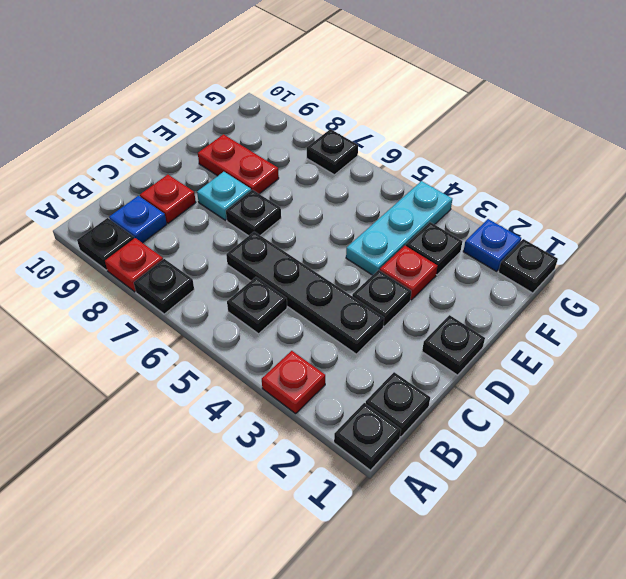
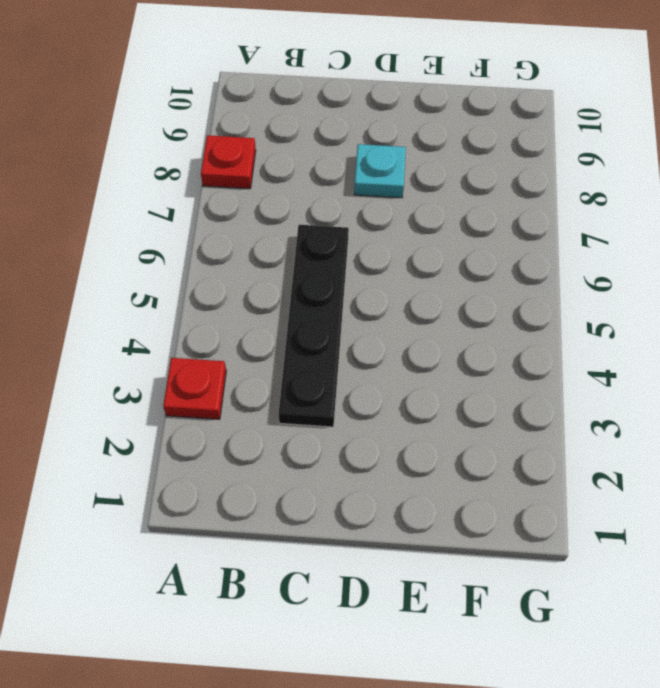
none -> black 1x1 plate [334,403,401,470]
none -> black 1x1 plate [134,259,194,314]
none -> black 1x1 plate [77,218,134,270]

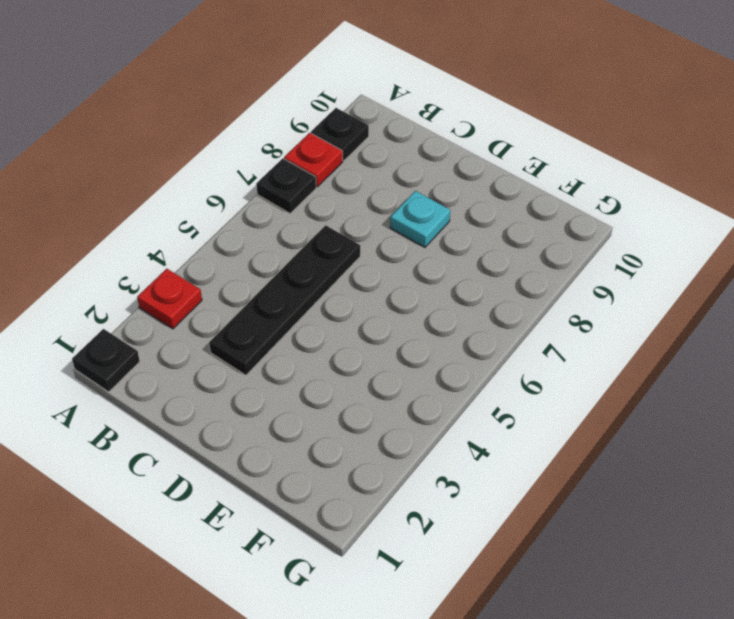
none -> black 1x1 plate [365,372,430,437]
none -> black 1x1 plate [227,277,287,334]
none -> blue 1x1 plate [109,196,167,243]

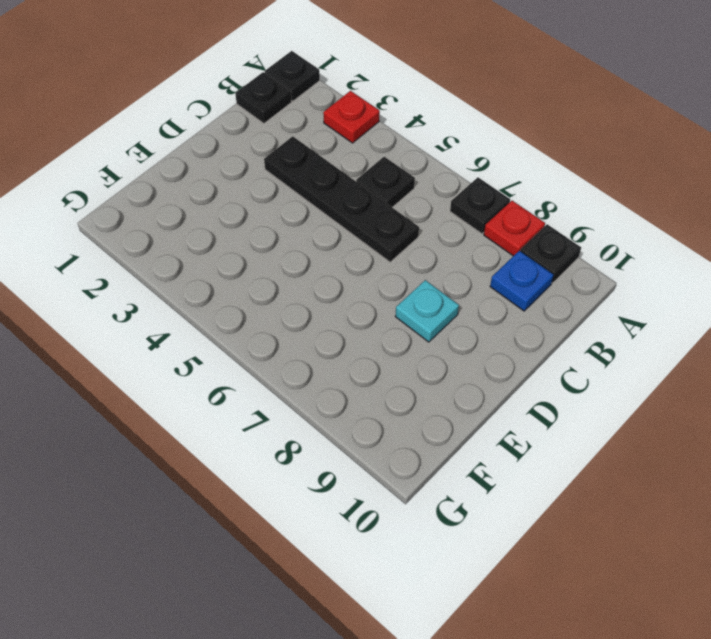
none -> red 1x1 plate [140,175,196,223]
none -> black 1x1 plate [422,315,485,375]
none -> black 1x1 plate [352,270,411,326]

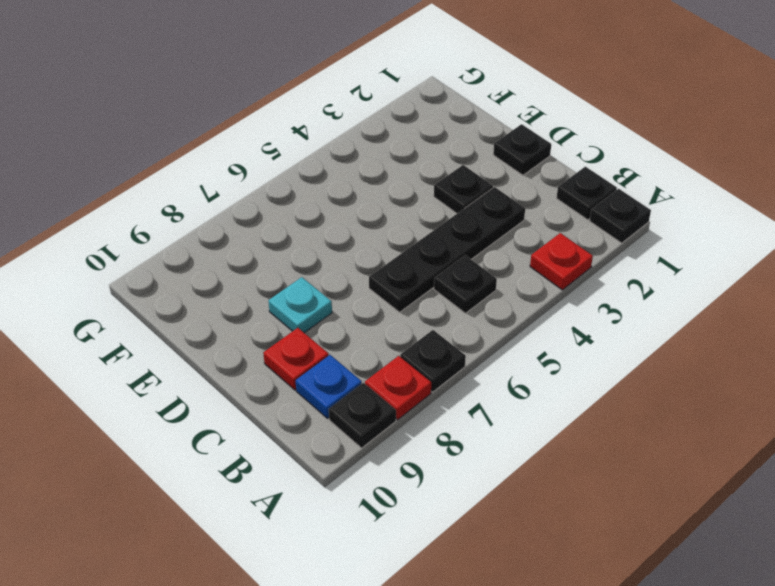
none -> black 1x1 plate [226,190,281,236]
none -> red 1x1 plate [380,246,438,300]
none -> cyan 1x3 plate [346,181,452,275]

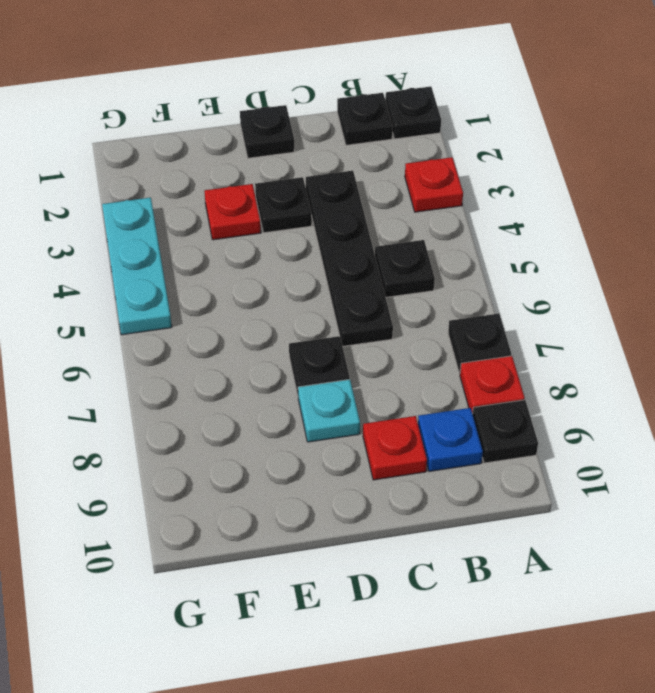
cyan 1x3 plate [102,198,172,335] -> cyan 1x3 plate turned to [346,181,452,275]
none -> red 1x2 plate [198,134,279,194]
none -> black 1x1 plate [406,222,462,275]
none -> black 1x1 plate [498,239,558,293]

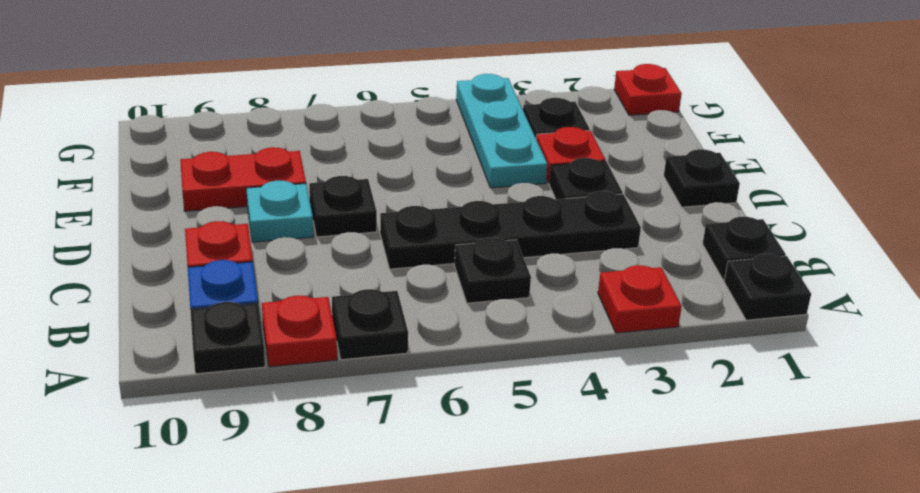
red 1x1 plate [614,64,682,115] -> black 1x1 plate [498,239,558,293]
none -> blue 1x1 plate [463,219,521,271]
none -> black 1x1 plate [307,129,358,175]

